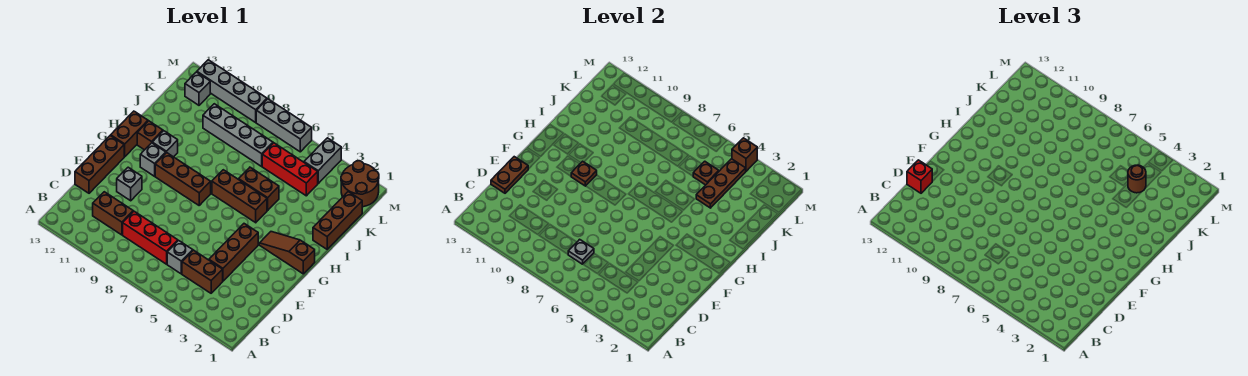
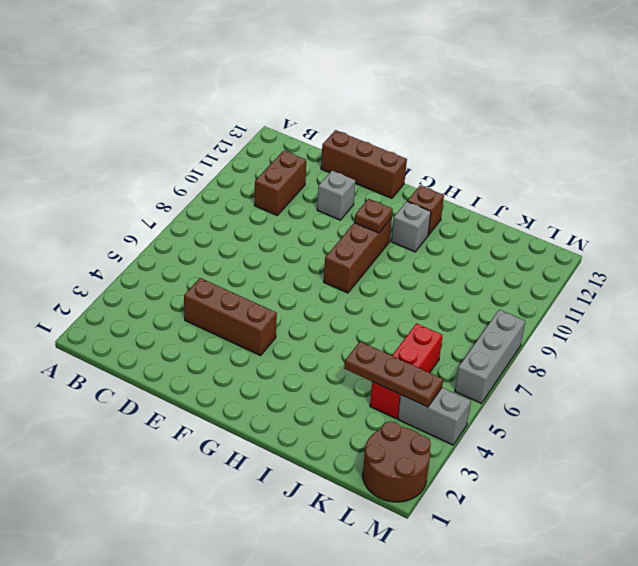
none -> brown 1x2 brick [182,250,223,293]
none -> grey 1x1 brick [167,241,193,274]
none -> red 1x3 brick [123,211,178,264]
none -> brown 1x3 slope [259,232,315,274]

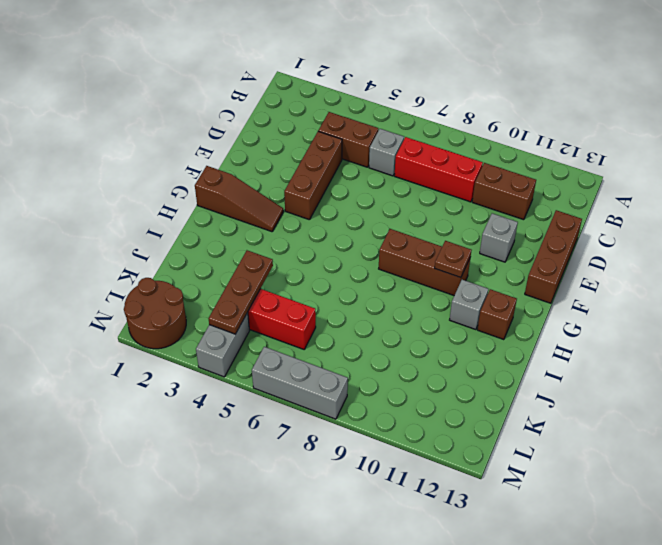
none -> grey 1x1 brick [140,143,166,176]
none -> brown 1x2 brick [111,111,148,157]
none -> brown 1x3 brick [212,170,267,223]
none -> brown 1x3 brick [313,192,362,249]

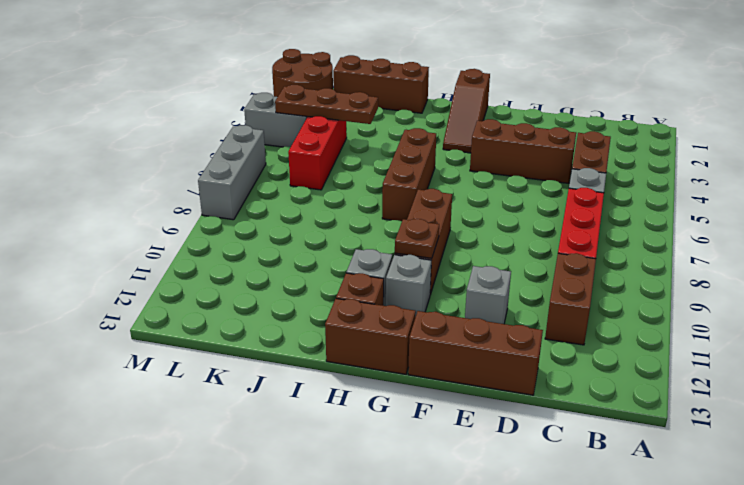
none -> brown 1x2 brick [239,167,279,210]
none -> grey 1x4 brick [203,104,273,166]
none -> grey 1x1 brick [185,72,210,105]
none -> grey 1x4 brick [197,60,267,122]

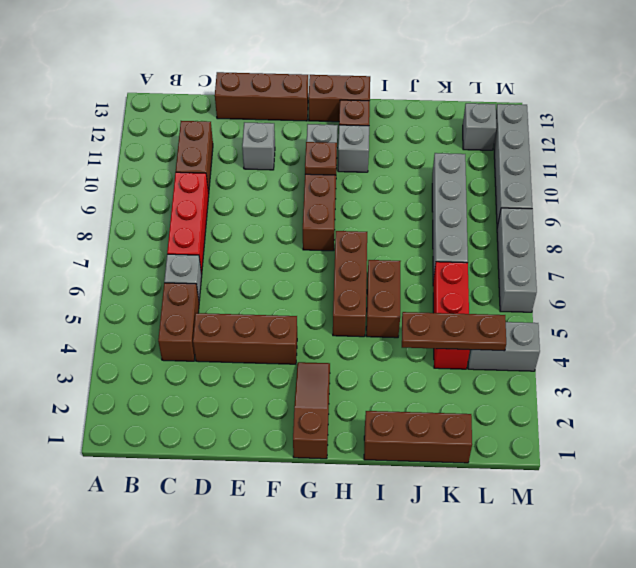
none -> brown 2x2 round brick [341,161,379,207]
none -> grey 1x1 plate [568,239,594,264]
none -> brown 1x2 plate [491,157,528,193]
none -> brown 1x1 plate [693,161,719,185]

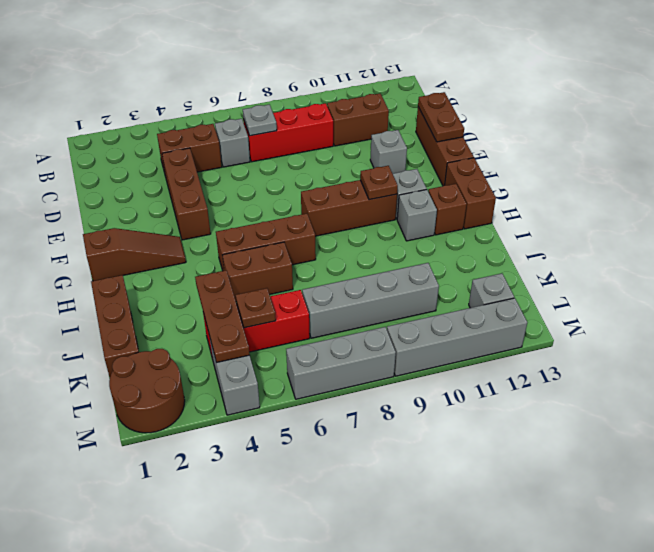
none -> brown 1x1 brick [732,138,757,171]
none -> red 1x1 brick [907,160,932,193]
none -> brown 1x1 round brick [1128,165,1146,193]

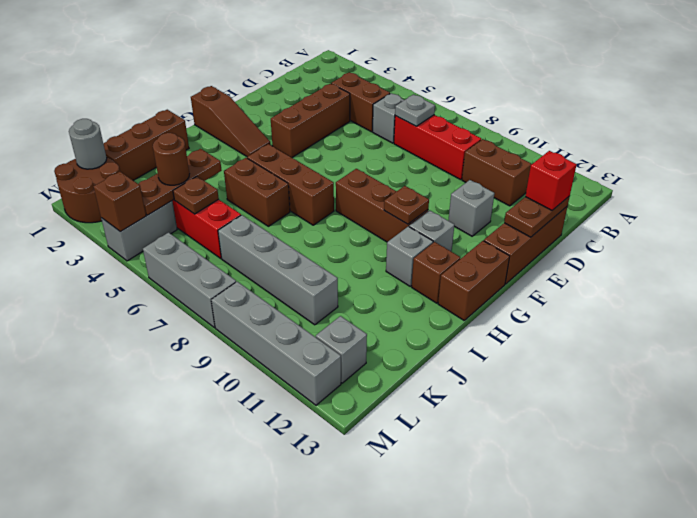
grey 1x1 round brick [69,119,107,169] -> none

